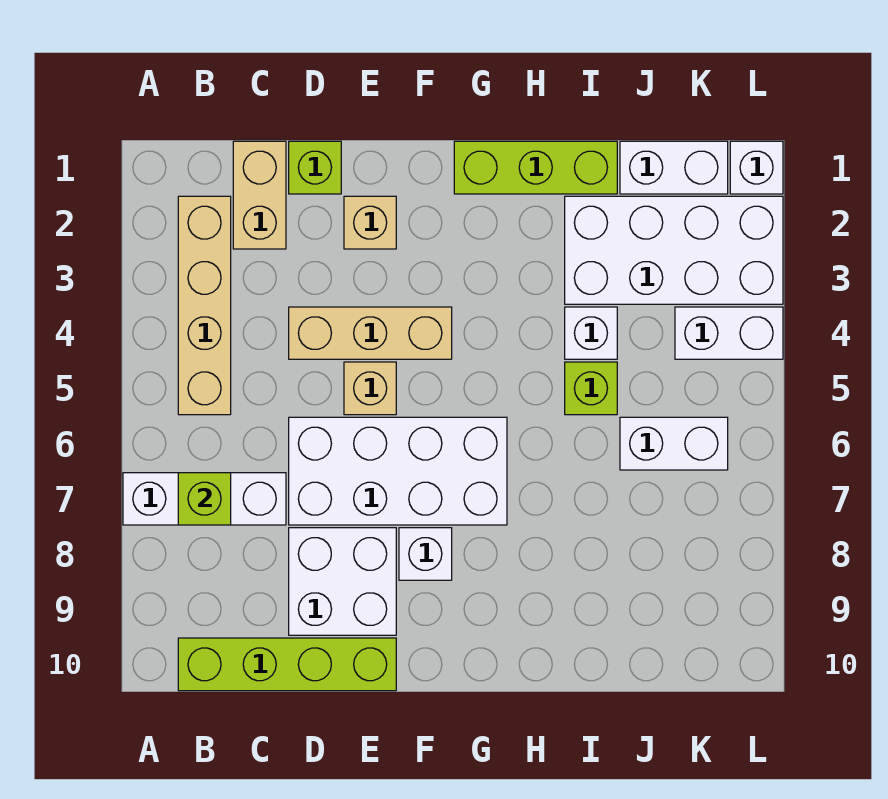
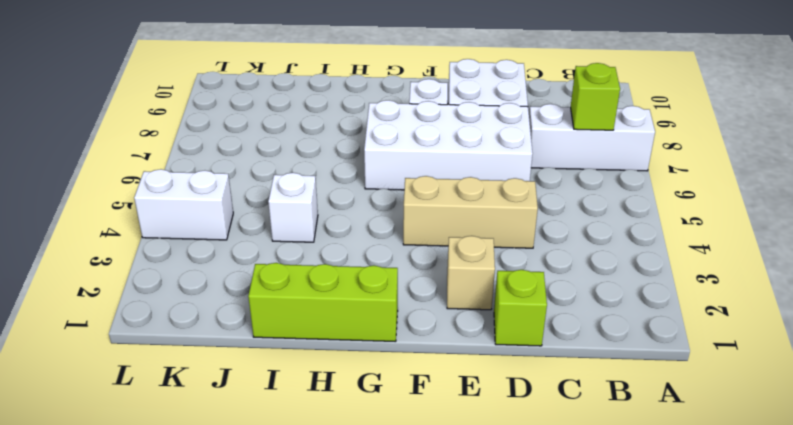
none -> tan 1x4 brick [178,196,231,415]
none -> lime 1x4 brick [178,638,396,691]
none -> tan 1x2 brick [233,141,286,249]

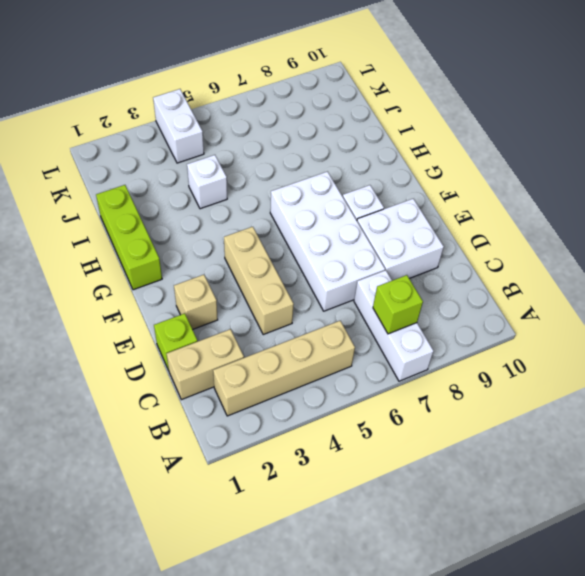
none -> lime 1x4 brick [178,638,396,691]
none -> tan 1x1 brick [344,362,396,415]
none -> white 2x4 brick [565,196,783,304]

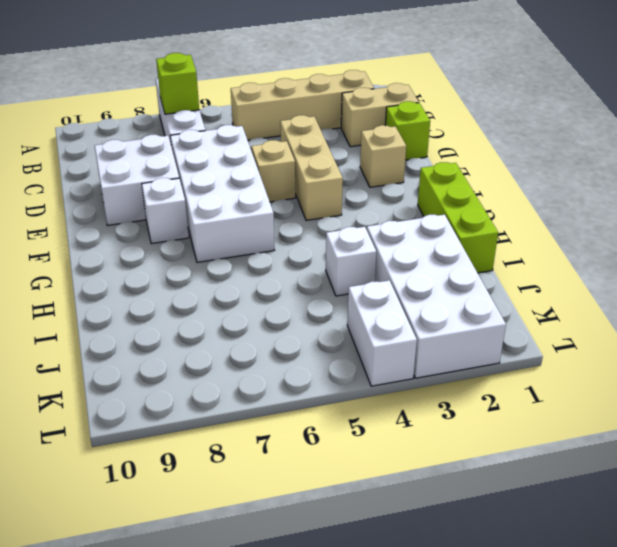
none -> lime 1x4 brick [178,638,396,691]
none -> lime 1x1 brick [565,362,617,415]
none -> white 1x2 brick [620,141,728,194]

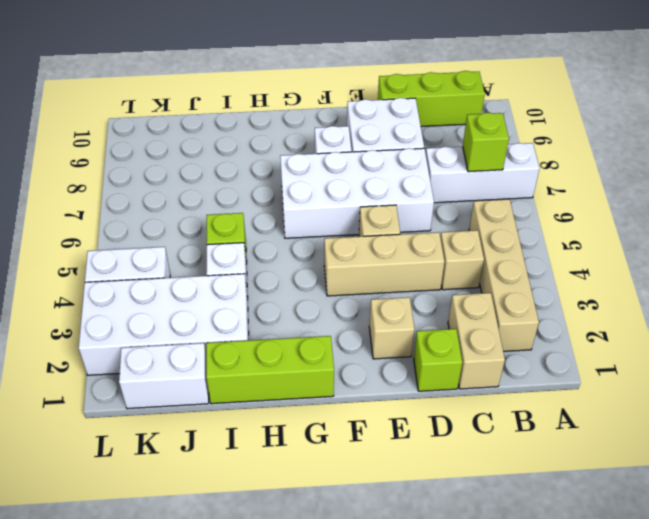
lime 1x3 brick [378,71,485,127] -> lime 1x4 brick [178,638,396,691]
tan 1x1 brick [441,230,484,290] -> none
none -> white 1x2 brick [620,417,728,470]
none -> white 1x1 brick [730,141,783,194]

